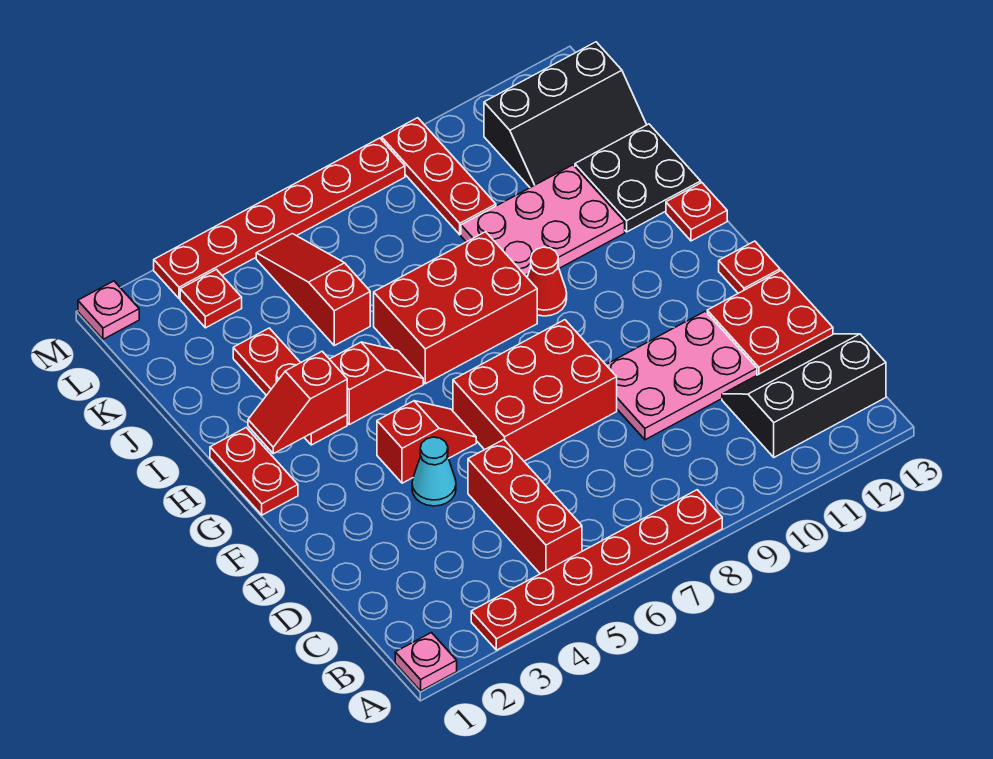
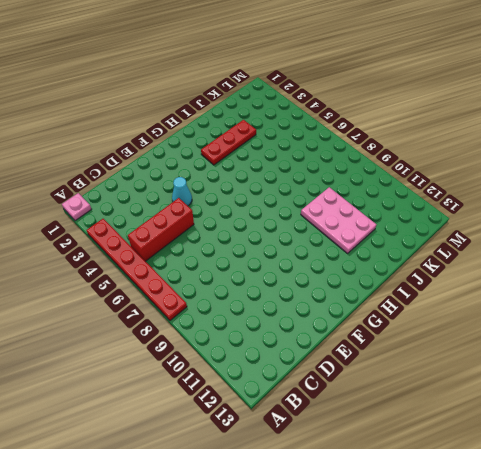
none -> black 2x3 slope [722,334,886,457]
none -> pink 2x3 plate [606,311,757,440]
none -> red 2x2 plate [707,270,833,375]

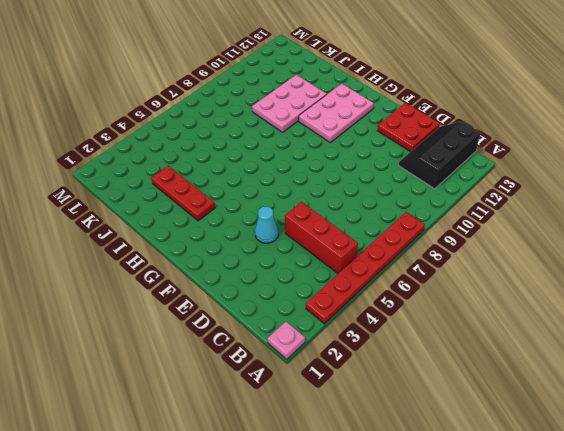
pink 2x3 plate [299,84,374,143] -> pink 2x3 plate moved to [606,311,757,440]
none -> red 2x3 brick [453,320,617,461]
none -> red 1x2 slope [377,401,476,483]
none -> red 1x1 plate [719,241,780,293]

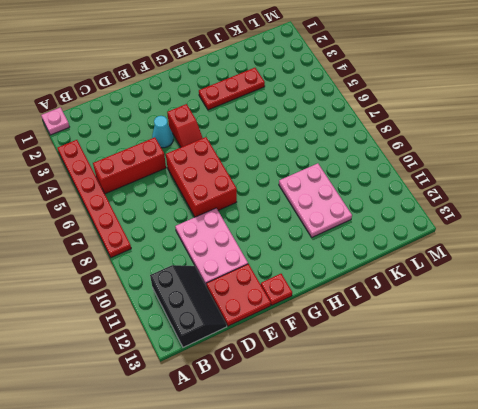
none -> red 1x2 plate [210,428,298,515]
none -> red 1x2 slope [330,342,423,425]
none -> red 2x3 brick [374,232,537,384]

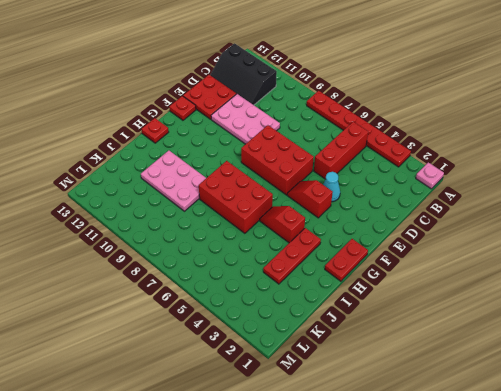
none -> red 1x1 cone [527,247,567,316]
none -> black 2x2 plate [575,124,701,232]
none -> red 1x3 slope [256,234,370,346]

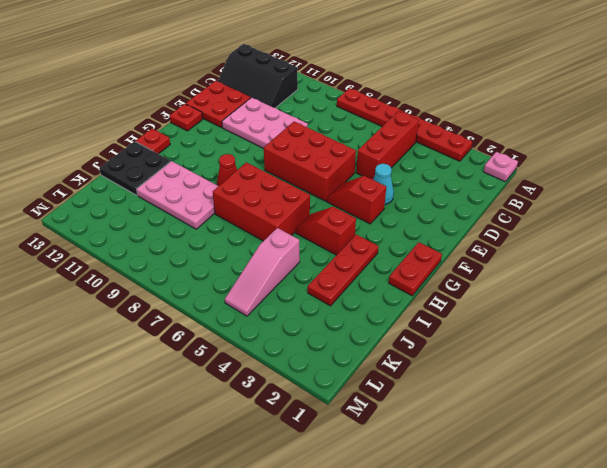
pink 1x3 slope [225,228,300,316] -> red 1x3 slope [256,234,370,346]
none -> red 1x3 plate [382,118,496,235]
none -> black 2x3 slope [484,42,647,188]
none -> red 1x1 plate [180,269,242,328]

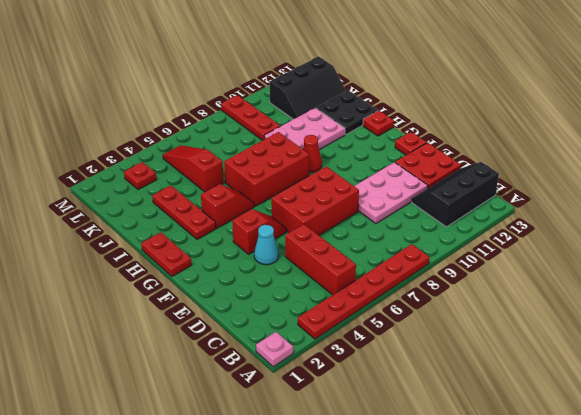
none -> pink 1x1 plate [78,281,139,339]
none -> red 1x6 plate [154,138,405,299]
none -> red 1x2 slope [248,351,347,454]

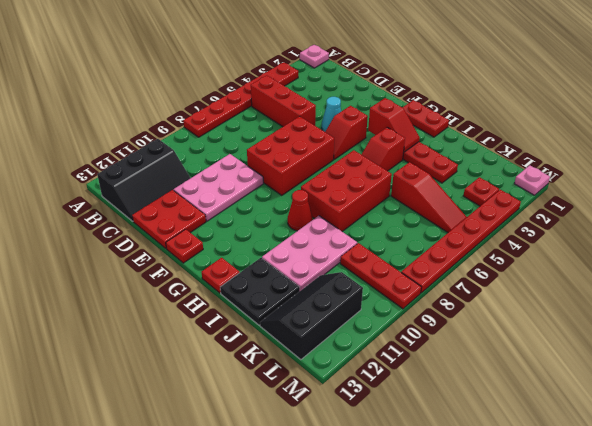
red 1x2 slope [368,98,420,152] -> red 1x2 slope turned to [248,351,347,454]

